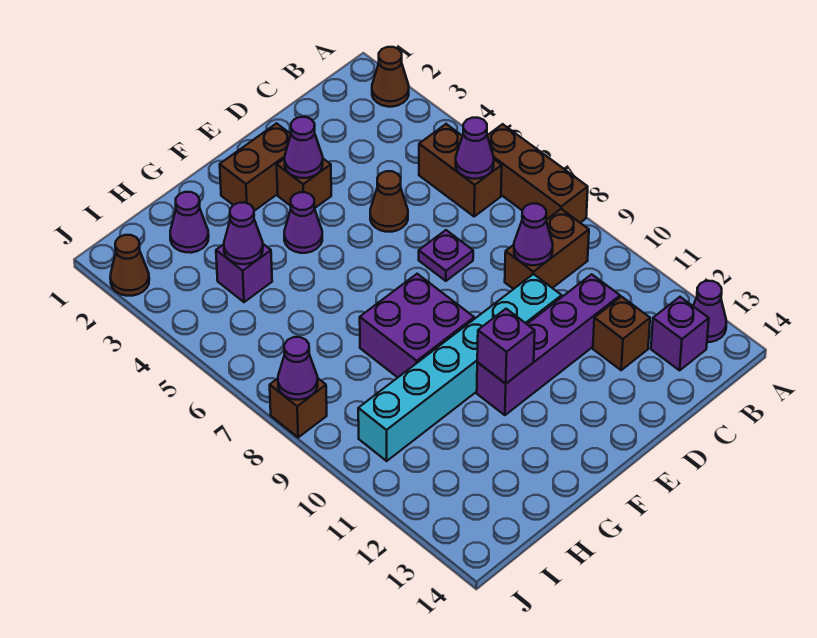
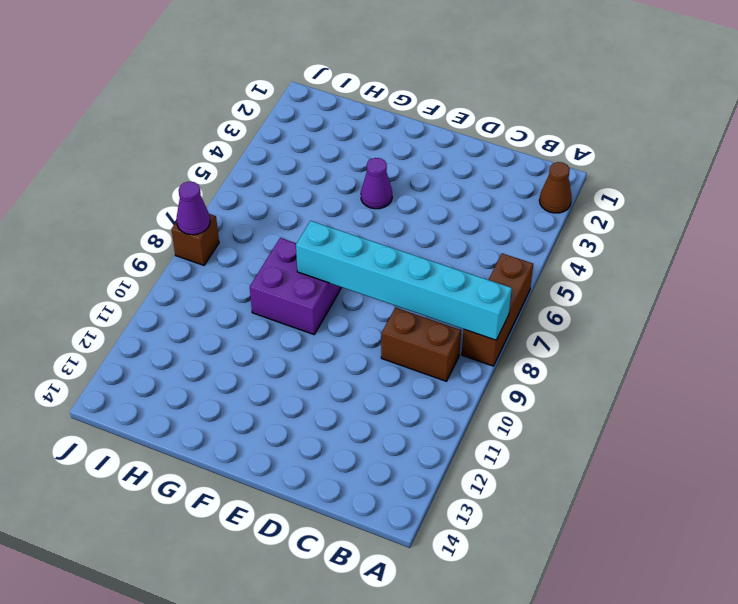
cyan 1x6 brick [296,221,512,340] -> cyan 1x6 brick moved to [358,274,562,461]
none -> purple 1x1 cone [693,281,726,342]
none -> brown 1x2 brick [419,124,502,216]
none -> purple 1x1 brick [651,297,709,370]

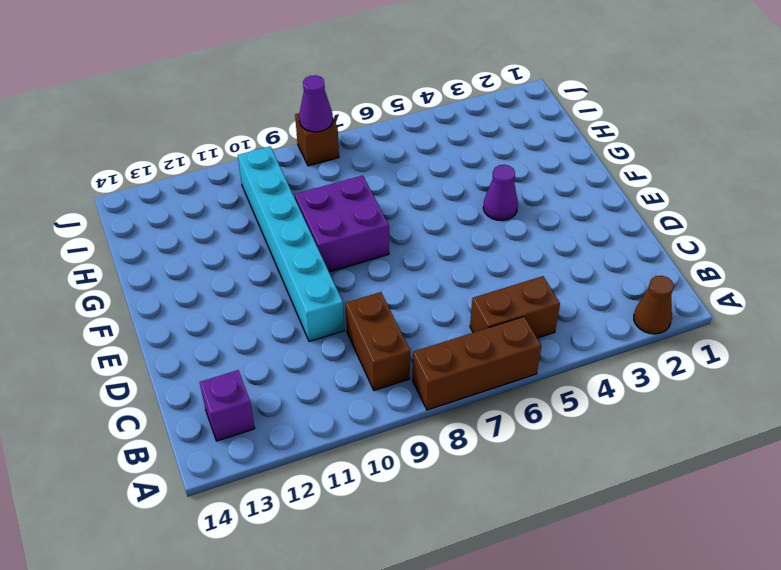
none -> purple 1x1 cone [693,281,726,342]
none -> purple 1x4 brick [477,274,620,415]
none -> brown 1x1 brick [593,297,650,370]

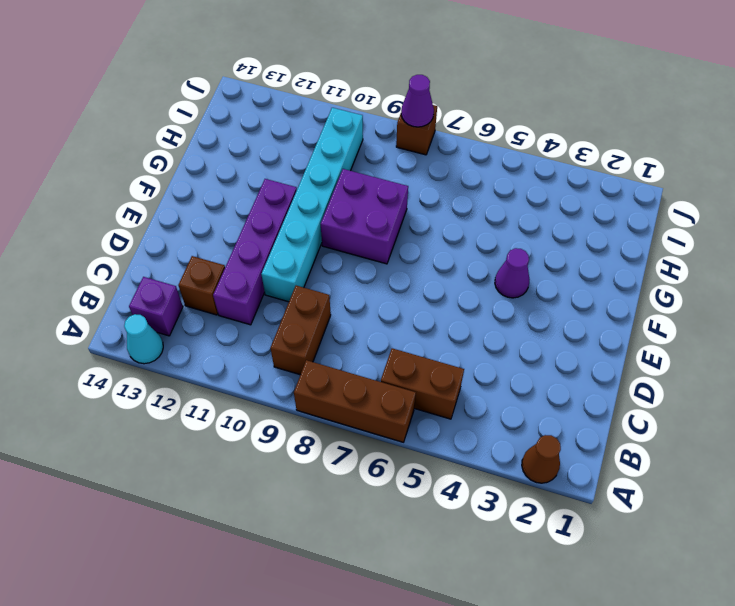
cyan 1x1 cone [124,314,163,364] -> purple 1x1 cone [693,281,726,342]
none -> brown 1x1 cone [370,171,408,232]
none -> purple 1x1 plate [419,230,473,281]
none -> brown 1x2 brick [220,123,291,211]

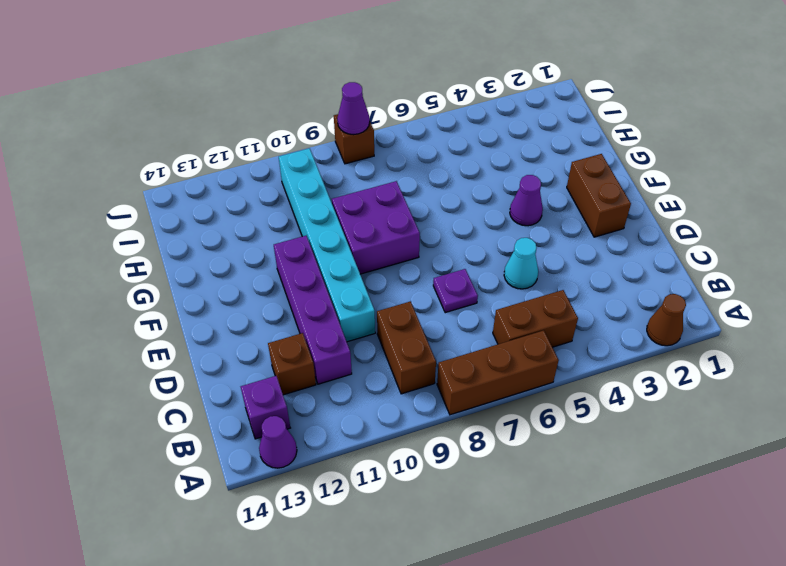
cyan 1x1 cone [504,238,538,289] -> brown 1x1 cone [370,171,408,232]
none -> brown 1x1 brick [277,158,331,209]
none -> purple 1x1 cone [170,192,209,253]
none -> purple 1x1 brick [216,244,272,302]

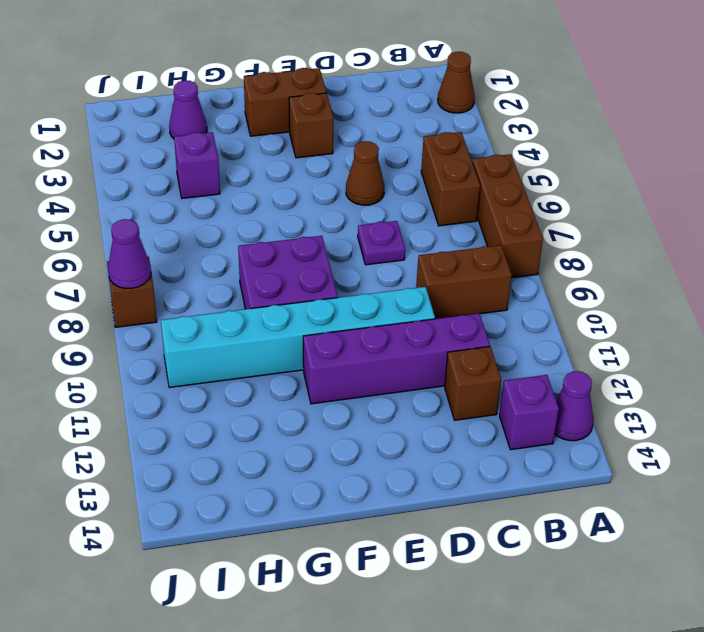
none -> purple 1x1 cone [284,192,322,253]
none -> brown 1x1 cone [110,235,149,296]
none -> purple 1x1 cone [456,118,494,179]

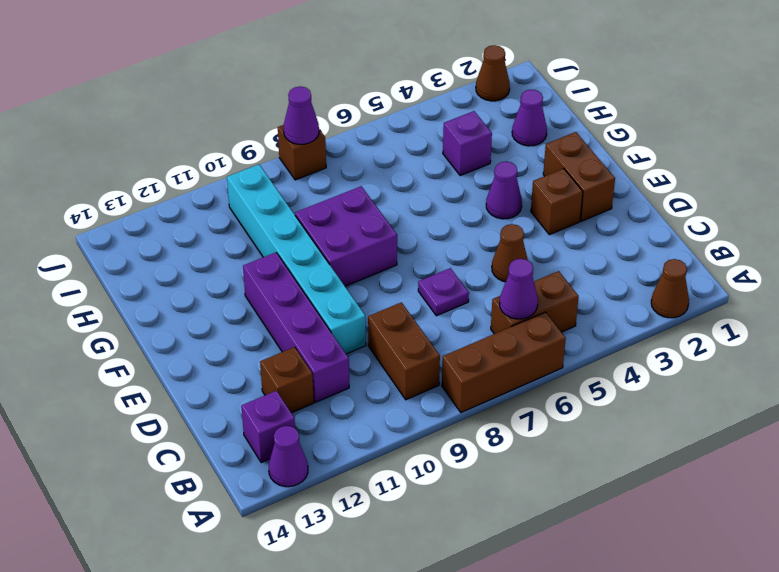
none -> purple 1x1 cone [514,204,553,265]
none -> purple 1x1 cone [285,117,323,178]
none -> purple 1x1 brick [477,309,535,384]

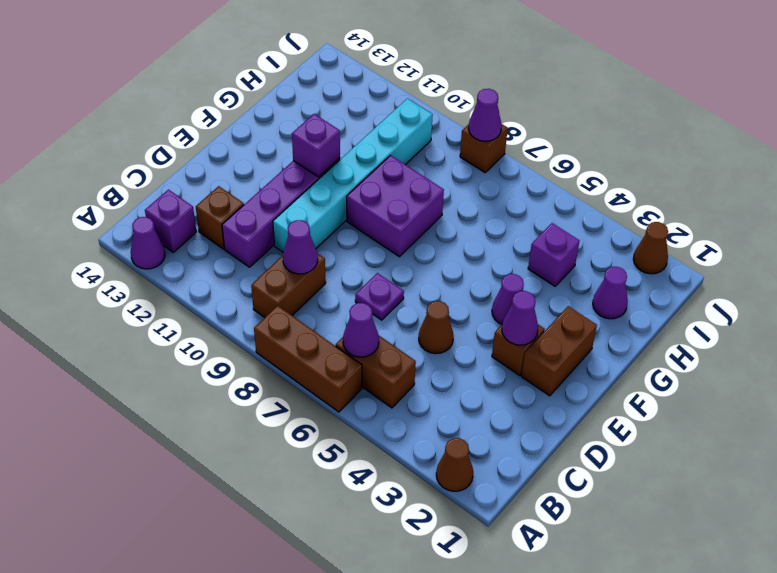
none -> purple 1x1 cone [224,203,263,264]

